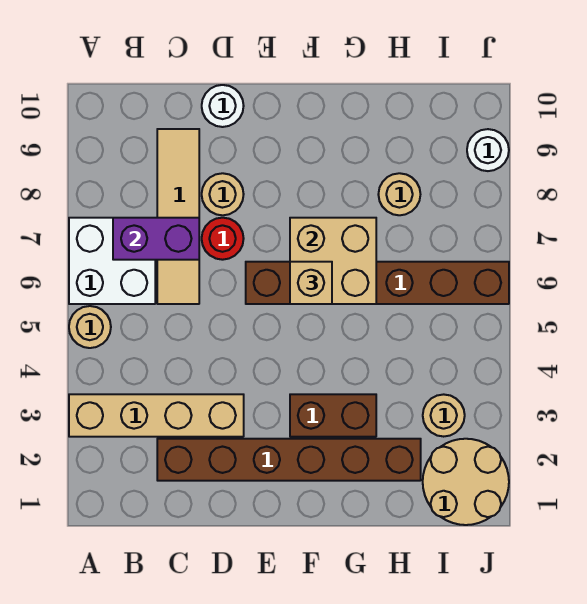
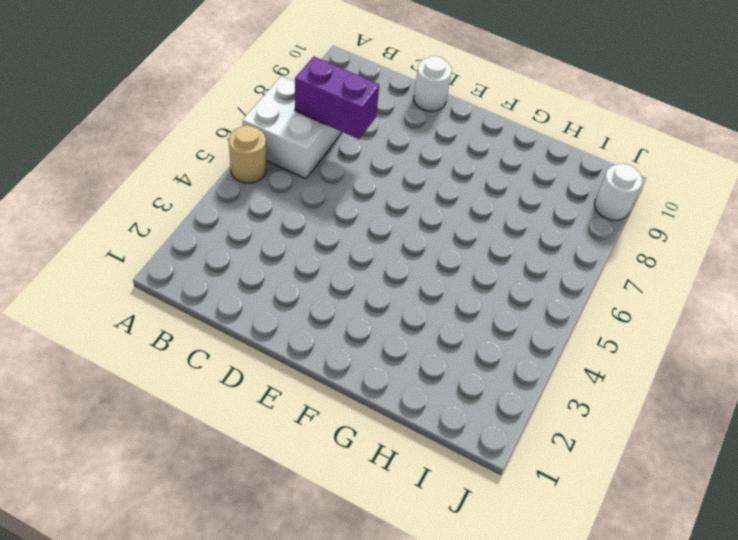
none -> tan 1x4 brick [69,394,244,437]
none -> brown 1x6 brick [157,439,421,481]
none -> tan 1x4 tile [157,129,199,304]

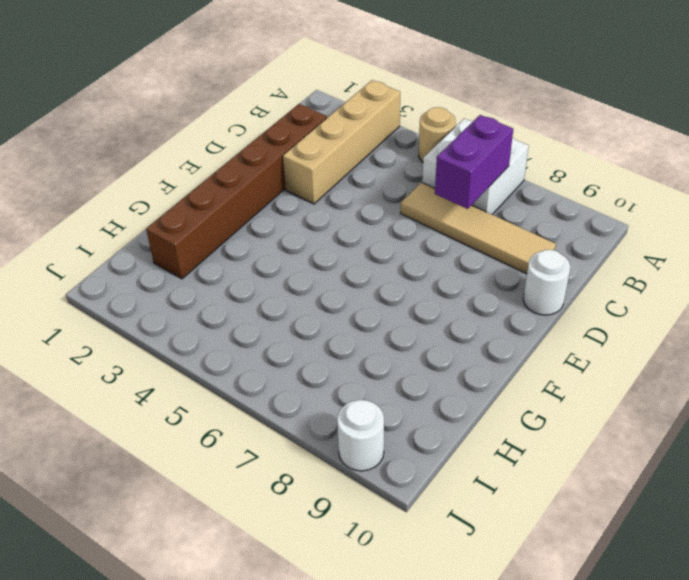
none -> red 1x1 round brick [202,218,244,260]
none -> tan 1x1 round brick [202,173,244,215]
none -> brown 1x6 brick [246,262,509,304]

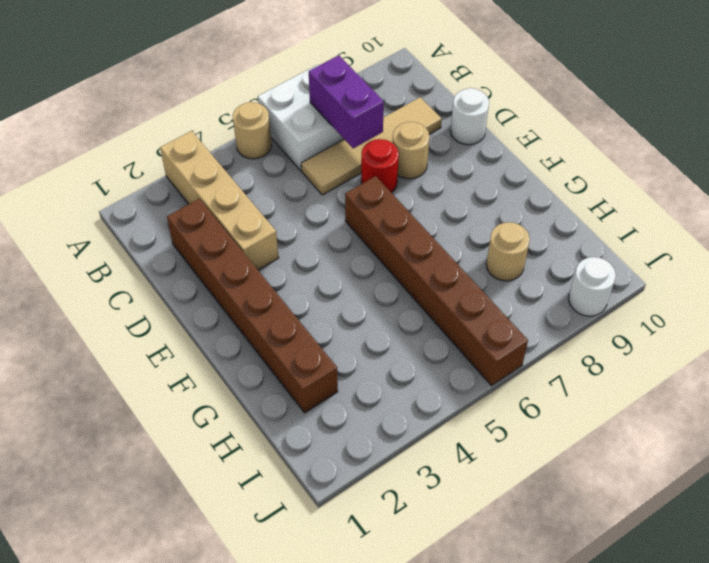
none -> brown 1x2 brick [290,394,376,437]
none -> tan 2x2 round brick [423,439,509,525]
none -> tan 1x1 round brick [423,394,465,437]

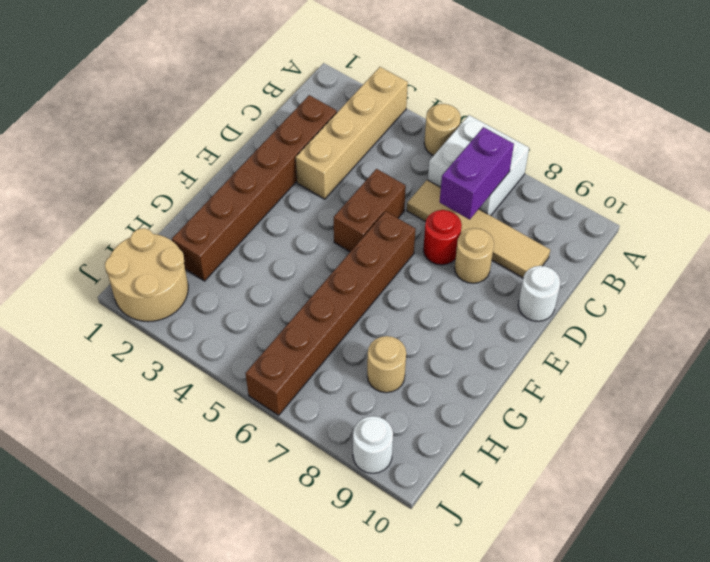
brown 1x2 brick [334,169,406,252] -> brown 1x2 brick moved to [290,394,376,437]
none -> tan 1x1 round brick [423,394,465,437]
none -> tan 2x2 brick [290,218,376,304]
none -> tan 1x1 brick [290,262,332,304]

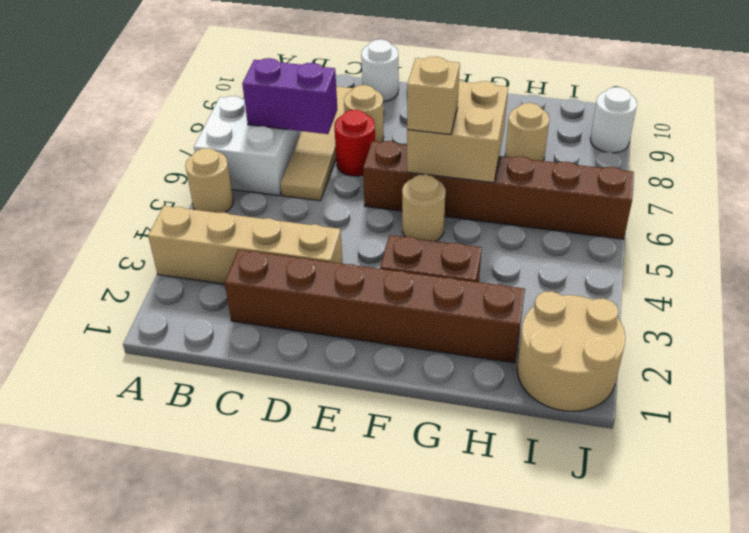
tan 1x1 round brick [402,174,445,241] -> tan 1x1 round brick moved to [423,394,465,437]

